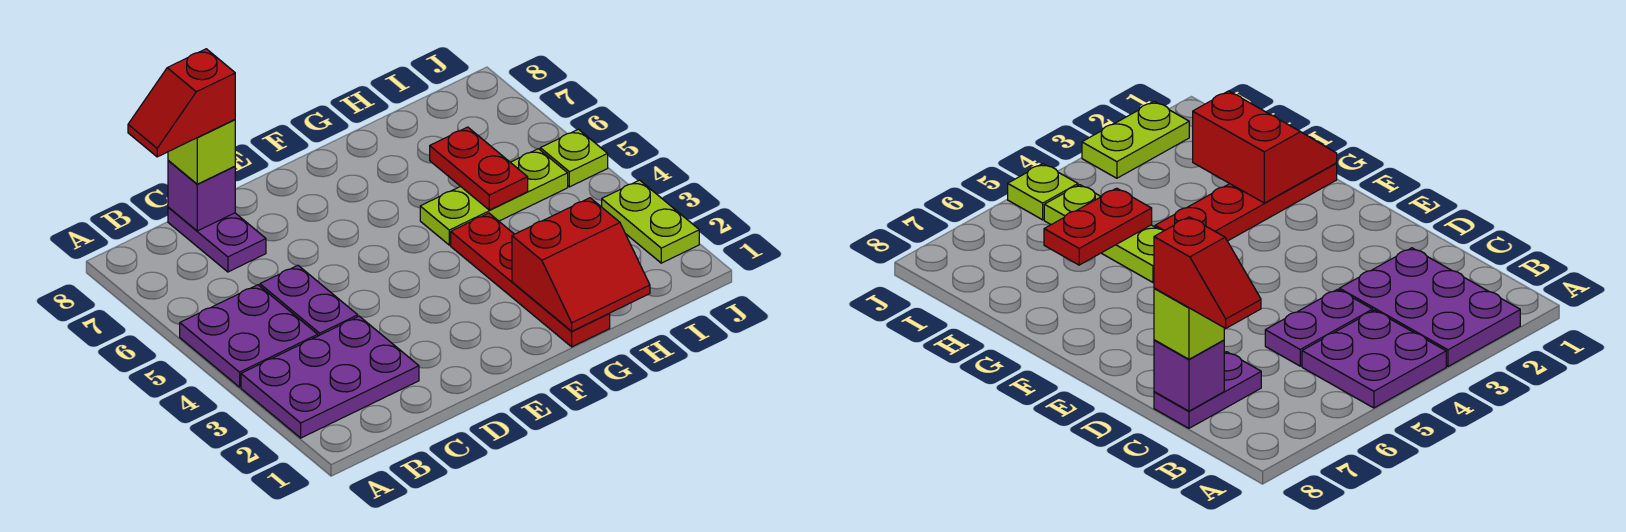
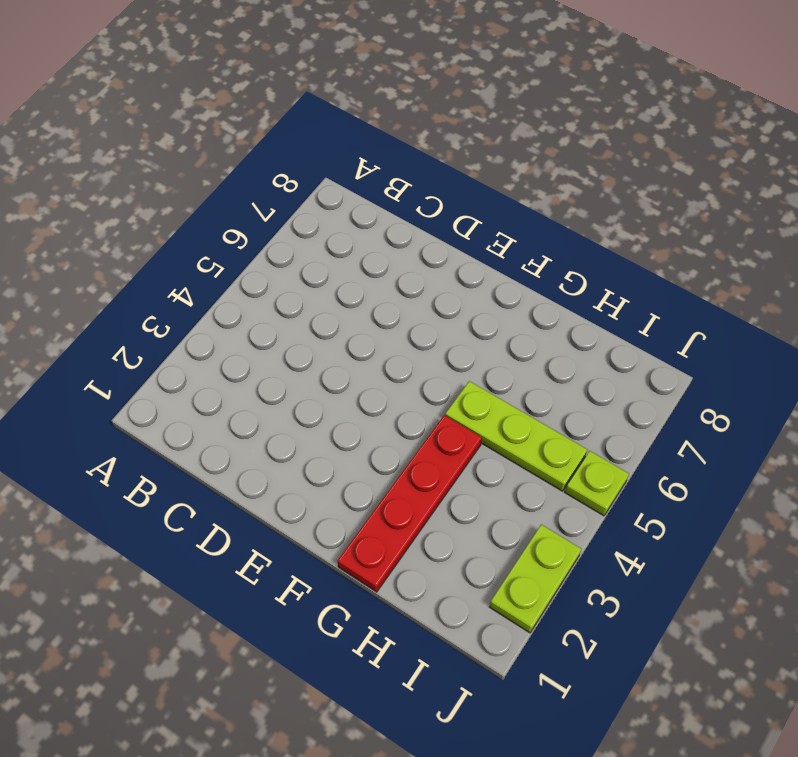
none -> purple 2x3 plate [241,316,419,438]
none -> purple 2x2 plate [180,285,318,387]
none -> purple 1x2 plate [260,265,358,336]

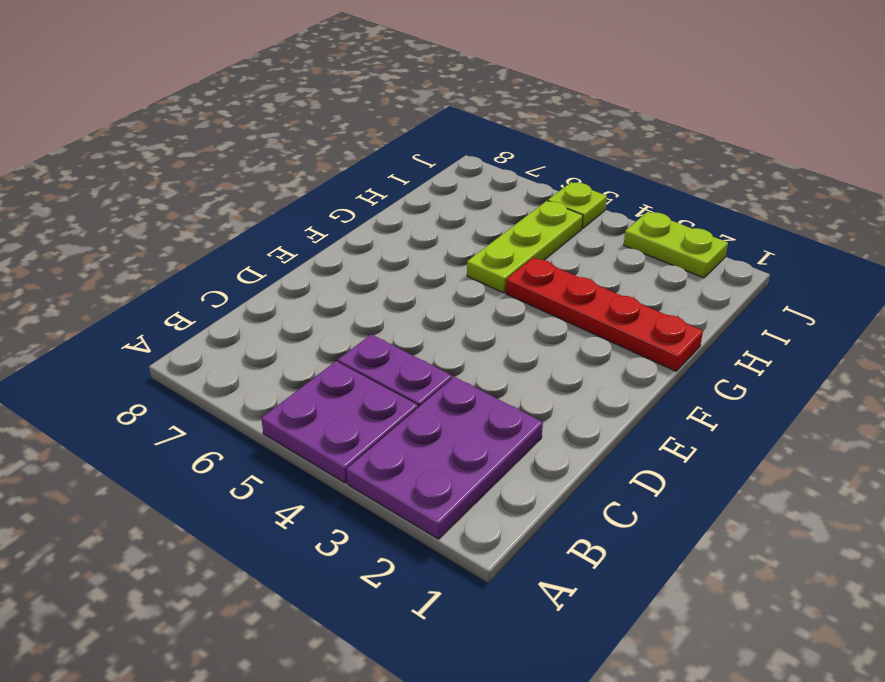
none -> purple 1x2 plate [168,207,266,272]
none -> purple 1x1 brick [168,161,235,231]
none -> red 2x2 slope [512,198,650,331]

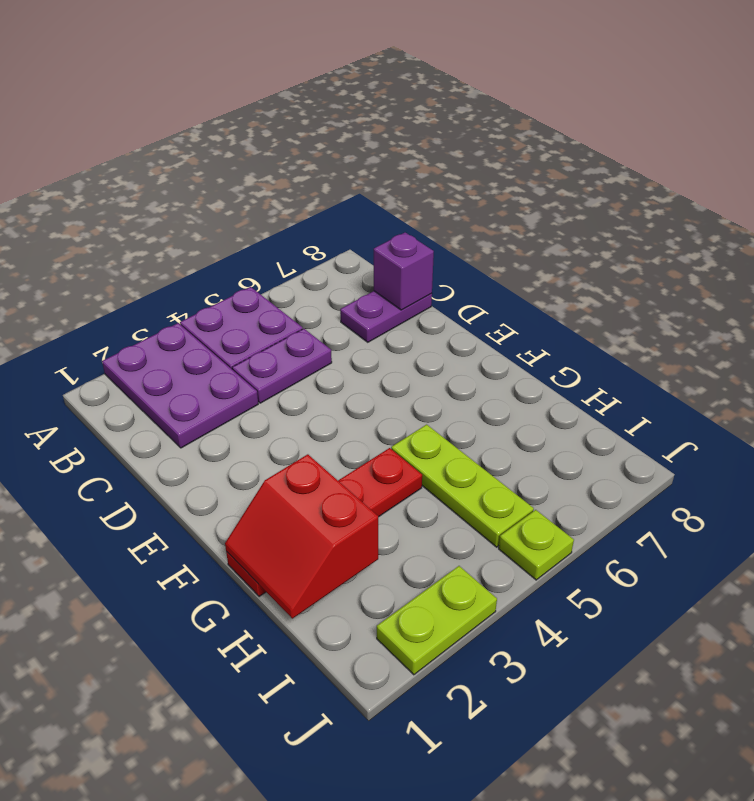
none -> red 1x2 plate [430,127,528,210]
none -> lime 1x1 brick [168,120,235,184]
none -> red 1x2 slope [128,49,235,157]

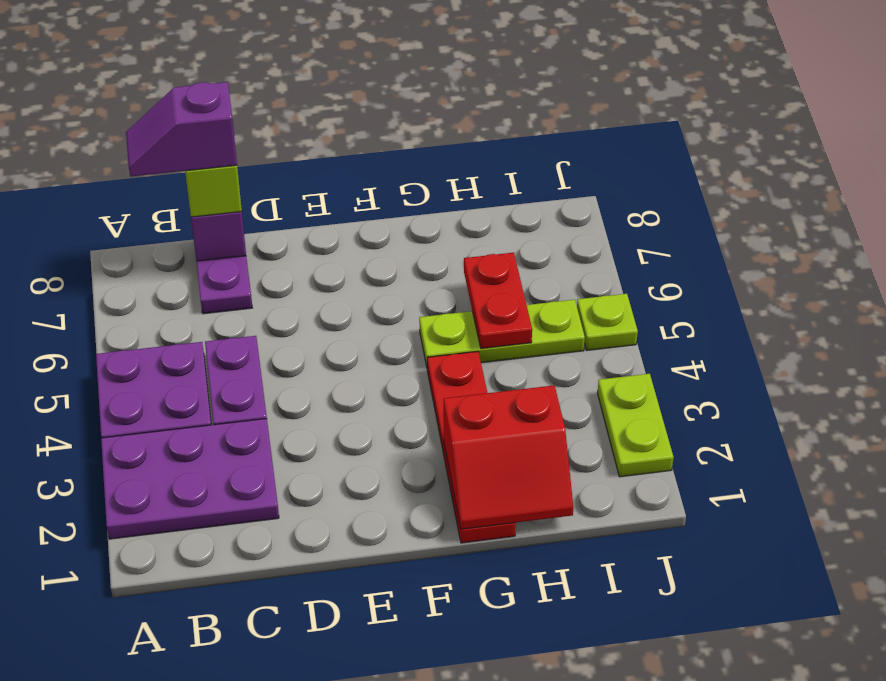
purple 1x2 slope [126,82,237,177] -> red 1x2 slope [128,49,235,157]

